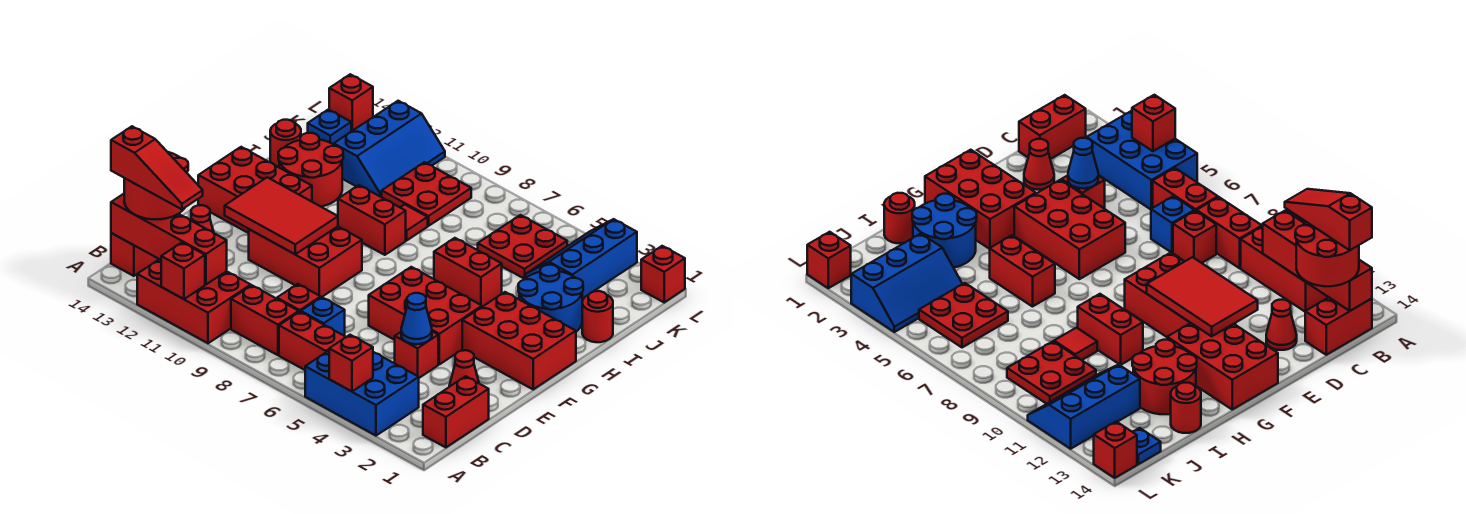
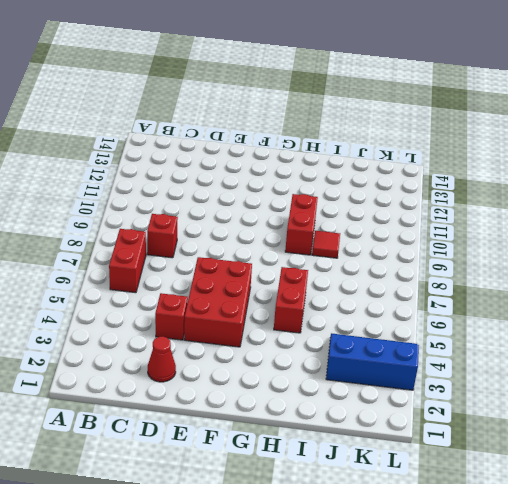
none -> blue 2x3 brick [305,351,419,436]
none -> red 2x3 brick [137,259,251,343]
none -> red 1x2 brick [423,376,489,447]
none -> red 1x2 brick [231,285,299,355]

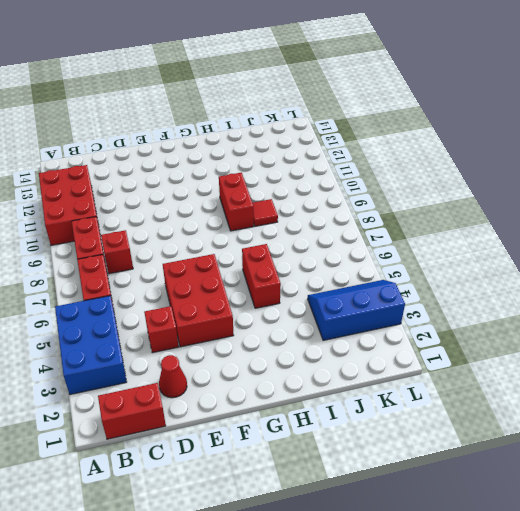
none -> red 1x2 brick [111,233,159,276]
none -> blue 1x1 brick [301,297,345,336]
none -> red 1x1 cone [191,205,214,233]
none -> red 2x3 brick [249,227,362,297]

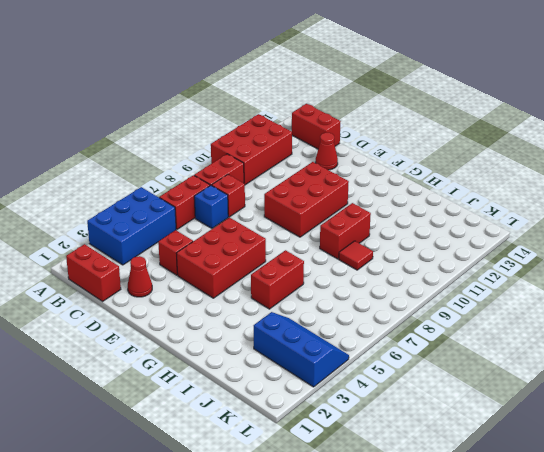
none -> red 2x3 brick [462,292,576,389]
none -> red 2x3 brick [198,147,312,233]
none -> blue 2x2 round brick [518,265,583,332]
none -> red 2x2 round brick [278,133,343,207]

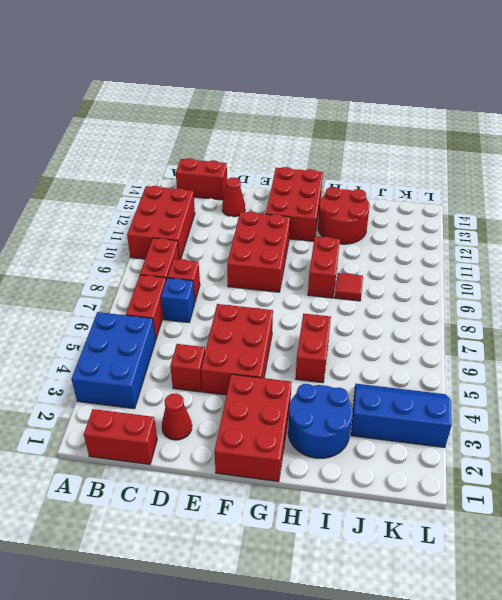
none -> red 1x1 round brick [582,291,613,342]
none -> red 1x1 round brick [270,120,301,167]
none -> red 2x2 plate [478,215,567,279]
none -> red 2x2 plate [382,162,471,226]

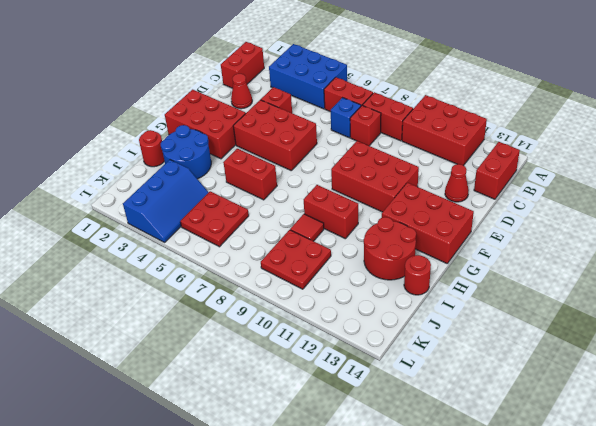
none -> blue 2x3 slope [334,101,445,197]
none -> blue 1x1 plate [308,109,351,144]
none -> red 1x1 brick [641,246,685,302]
none -> red 1x1 brick [329,74,373,131]

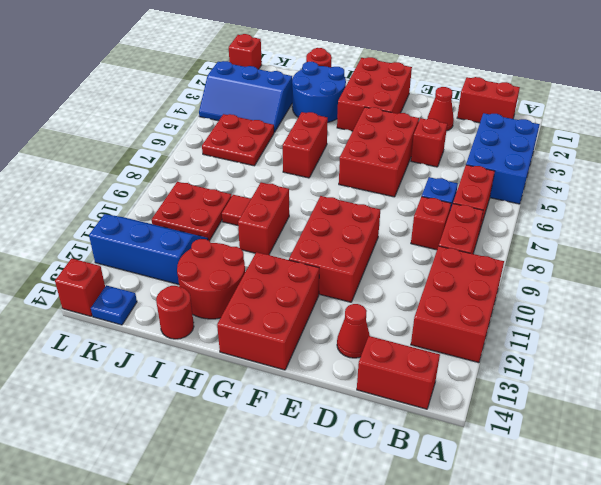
none -> red 1x1 brick [329,335,373,391]
none -> red 1x1 brick [161,242,205,299]
none -> red 1x4 brick [111,194,227,285]
none -> blue 1x1 cone [401,293,432,344]

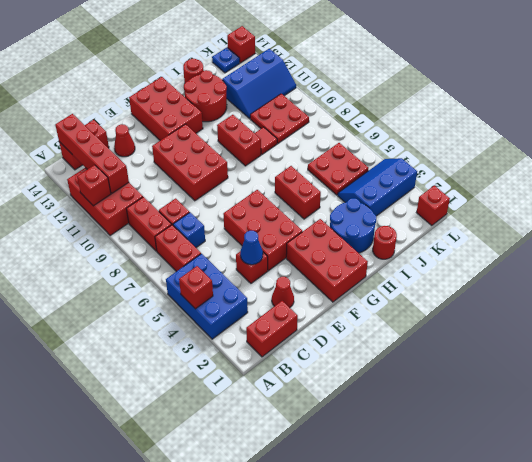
none -> red 2x3 tile [225,177,338,254]
none -> red 2x2 round brick [124,152,188,219]
none -> red 1x3 slope [111,126,203,209]

